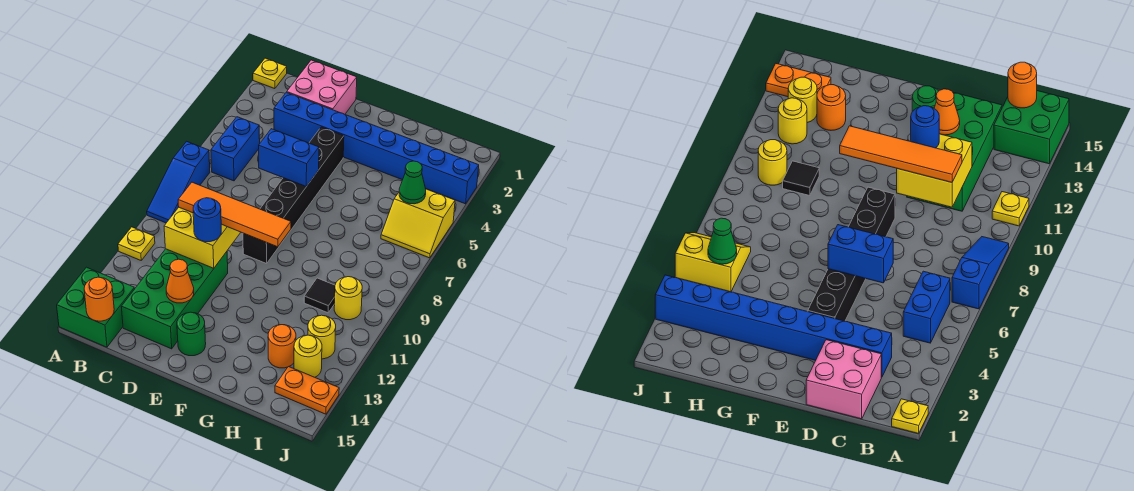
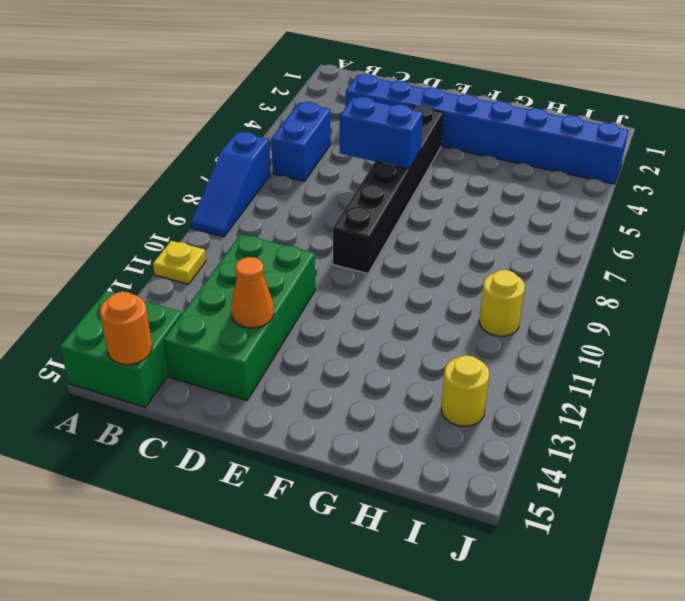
none -> yellow 1x1 plate [253,58,287,89]
none -> pink 2x2 brick [287,60,357,114]
none -> green 1x1 round brick [177,312,206,356]

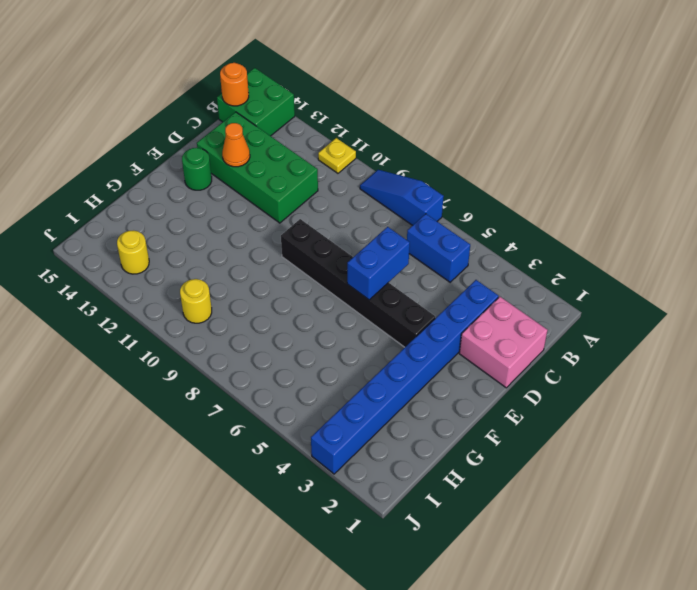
none -> yellow 1x1 plate [253,58,287,89]
none -> black 1x1 tile [304,278,335,313]
none -> orange 1x1 round brick [268,325,296,368]

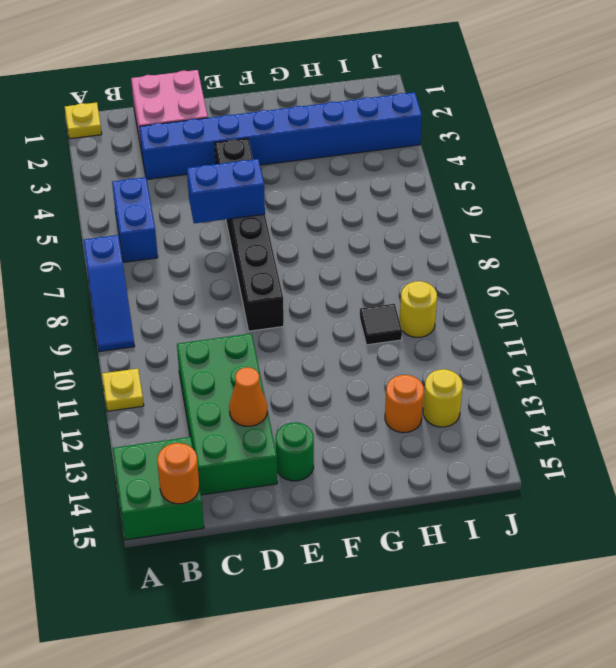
none -> yellow 2x2 slope [381,189,455,258]
none -> yellow 1x1 round brick [308,315,336,359]
none -> orange 1x2 plate [275,367,339,414]

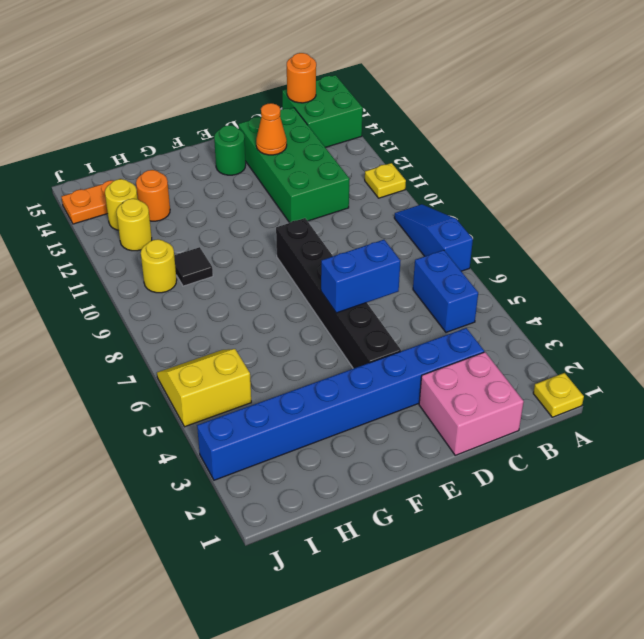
none -> yellow 2x2 brick [164,207,241,268]
none -> green 1x1 cone [399,161,426,204]
none -> orange 1x4 tile [178,182,291,247]

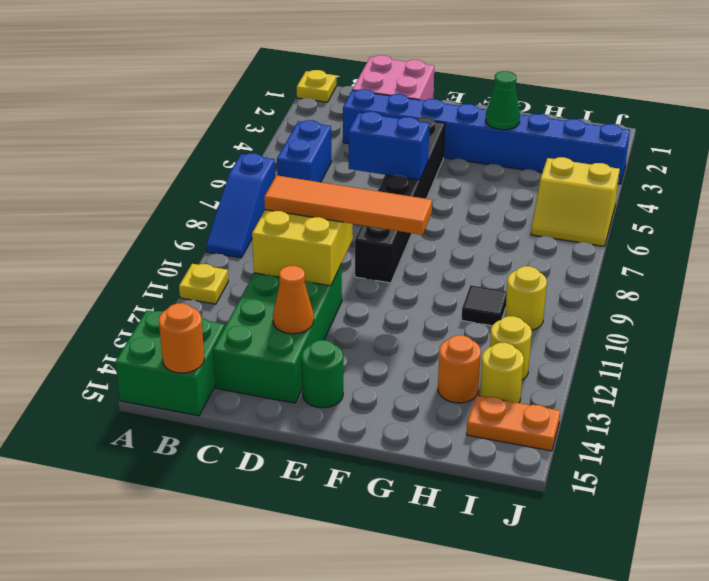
green 1x1 cone [486,71,520,130] -> green 1x1 cone moved to [399,161,426,204]
none -> blue 1x1 round brick [193,198,221,242]

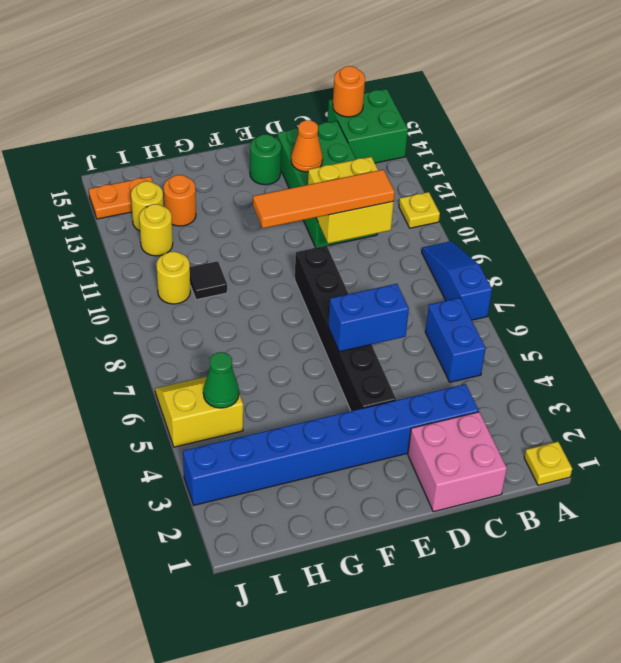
none -> blue 1x1 round brick [193,198,221,242]

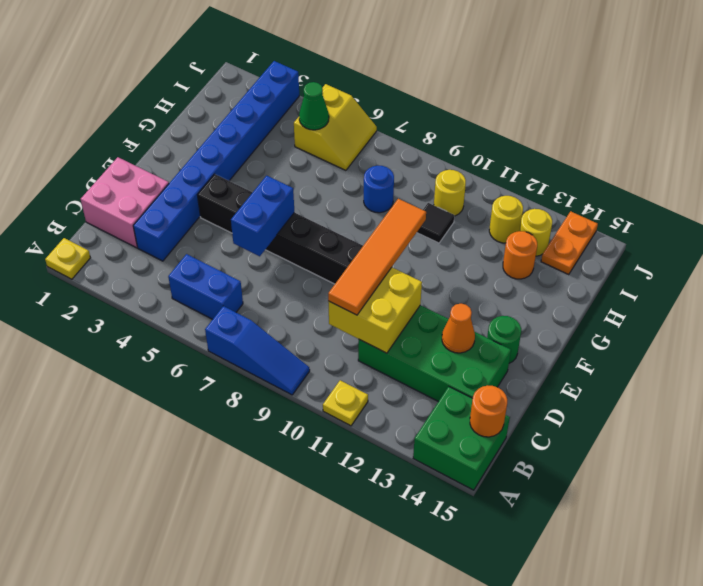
blue 1x1 round brick [364,166,394,213] -> blue 1x1 round brick moved to [193,198,221,242]

